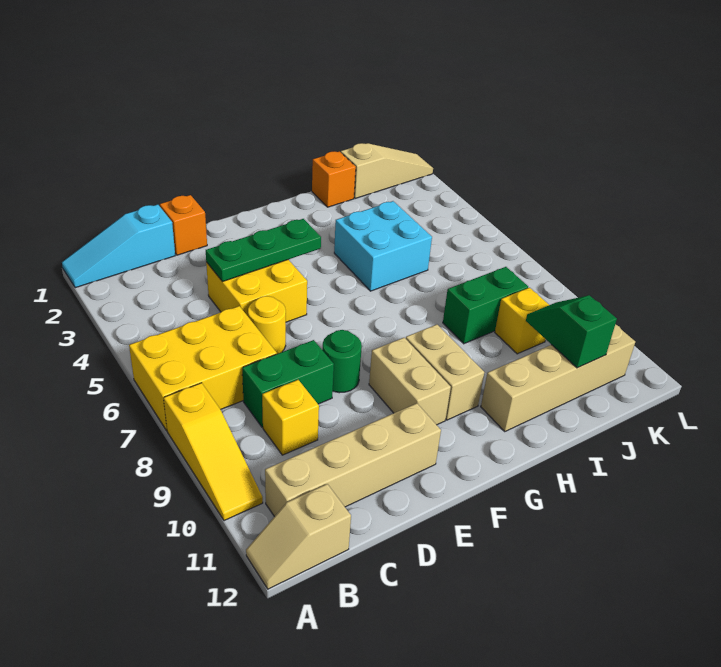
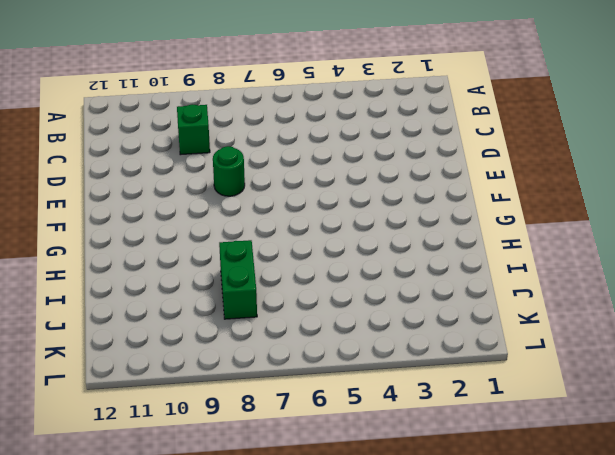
green 1x1 brick [177,104,210,155] -> yellow 1x1 brick [262,380,319,455]
none -> cyan 1x3 slope [62,205,175,288]
none -> yellow 2x3 brick [129,306,277,431]
none -> yellow 1x3 slope [164,383,263,521]

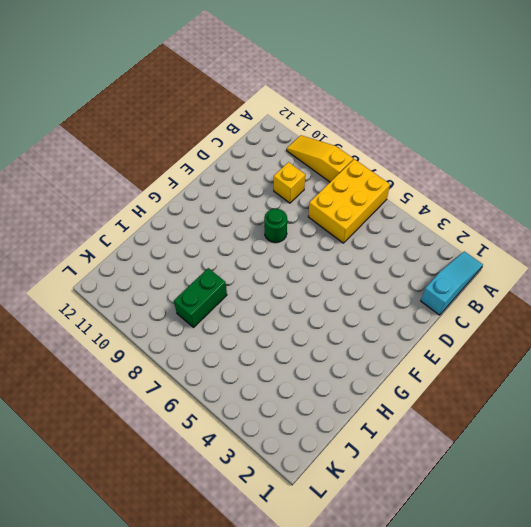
none -> tan 1x2 slope [246,484,351,589]
none -> tan 1x4 brick [265,403,441,517]
none -> green 1x2 brick [242,340,334,427]

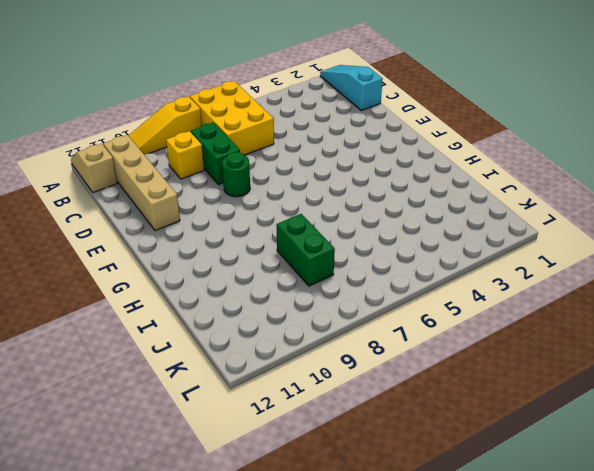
none -> orange 1x1 brick [160,195,207,255]
none -> yellow 2x2 brick [206,260,307,322]
none -> yellow 1x1 round brick [248,296,286,354]

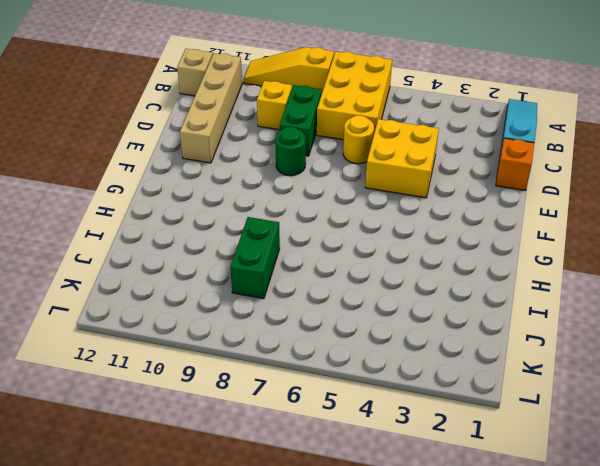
none -> tan 1x2 brick [369,338,451,425]
none -> tan 1x2 brick [406,325,484,420]
none -> cyan 2x2 brick [334,201,432,291]

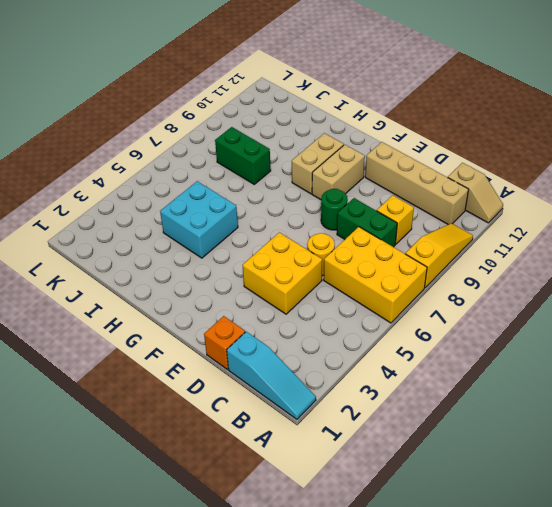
none -> tan 1x4 brick [481,324,635,431]
none -> orange 1x1 brick [312,151,356,207]
none -> tan 1x3 slope [341,143,433,198]

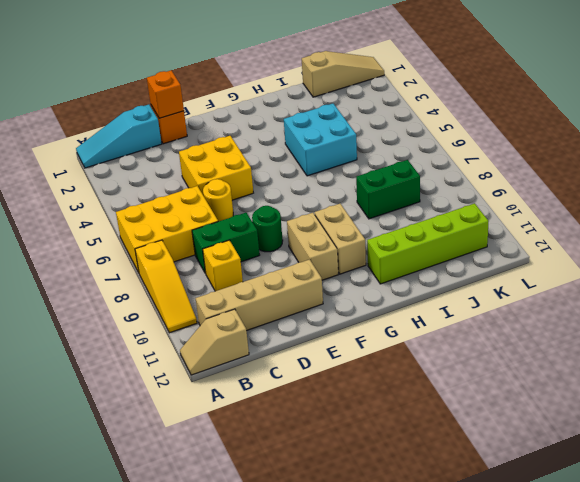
orange 1x1 brick [147,70,184,118] -> orange 1x1 brick moved to [312,151,356,207]
lime 1x4 brick [367,203,489,284] -> tan 1x4 brick [481,324,635,431]
none -> yellow 1x1 brick [495,288,549,354]
none -> green 1x3 plate [206,219,321,282]
none -> green 1x2 slope [526,295,617,368]

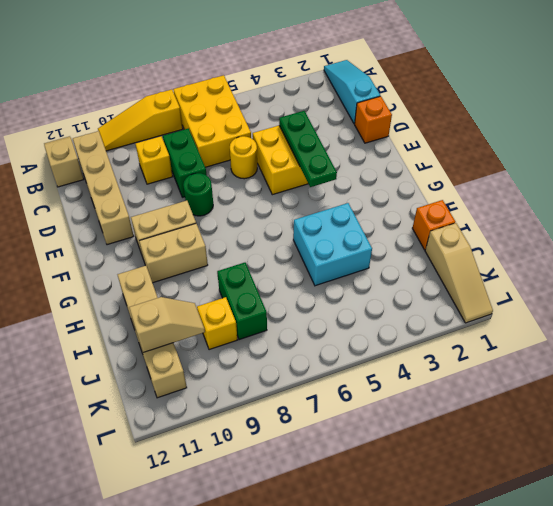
tan 1x2 slope [129,297,205,352] -> green 1x2 slope [526,295,617,368]

